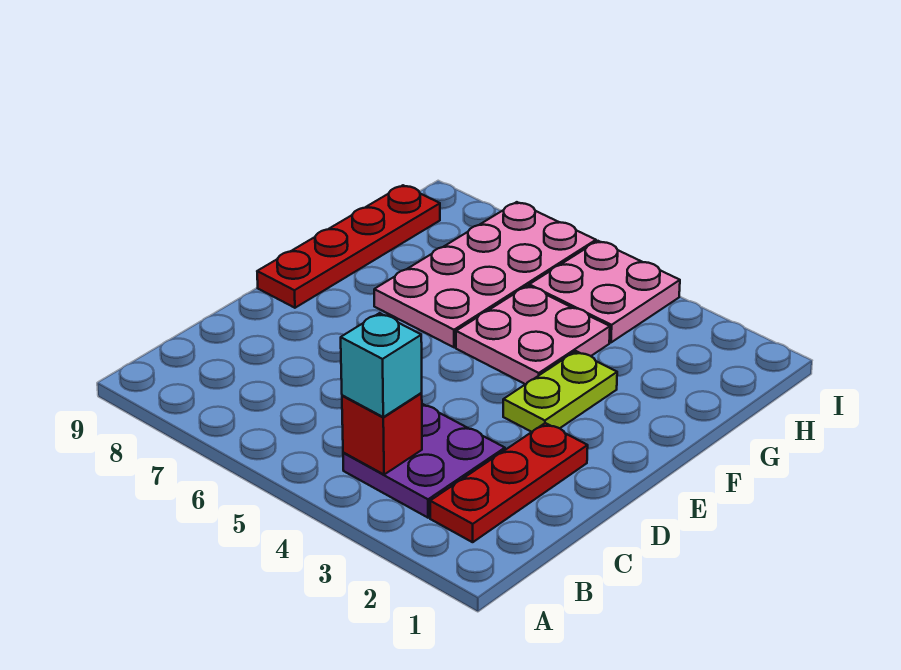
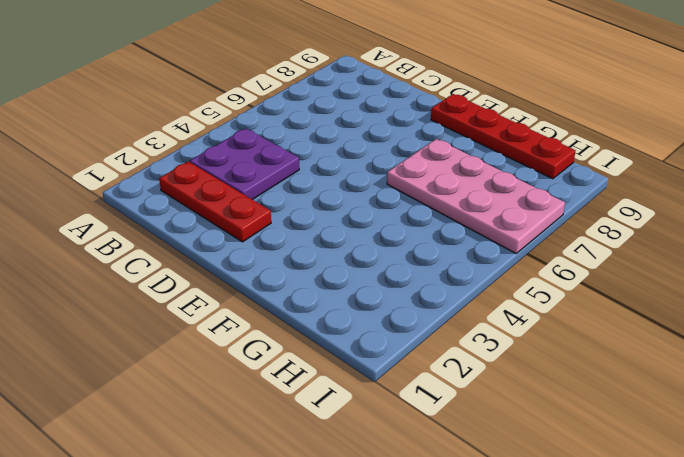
none -> lime 1x2 plate [503,351,617,432]
none -> pink 2x2 plate [456,286,610,384]

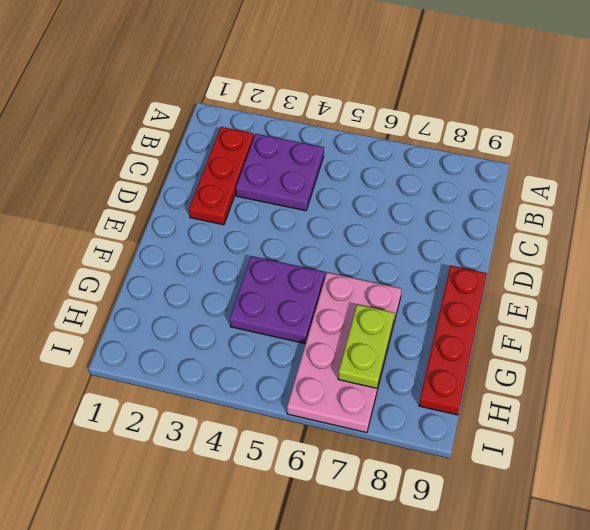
purple 2x2 plate [230,256,325,344] -> pink 2x2 plate [456,286,610,384]
lime 1x2 plate [338,304,395,388] -> lime 1x2 plate moved to [503,351,617,432]
none -> pink 2x2 plate [529,241,680,342]
none -> red 1x1 brick [342,393,422,475]

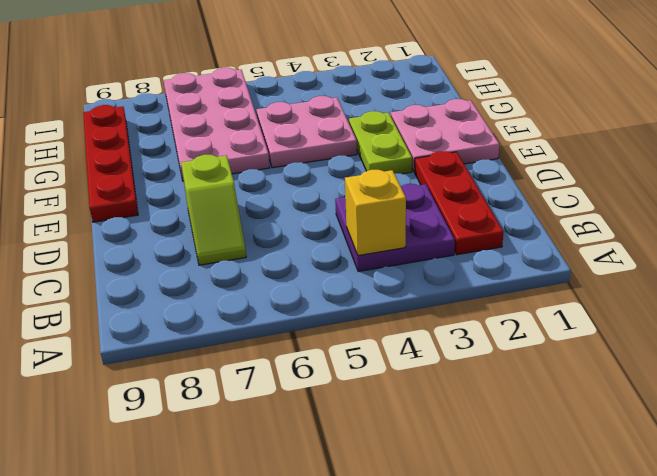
yellow 1x1 brick [345,170,406,256] -> red 1x1 brick [342,393,422,475]
lime 1x2 slope [181,155,246,265] -> none
pink 2x2 plate [391,99,500,172] -> pink 2x2 plate moved to [529,241,680,342]
none -> cyan 1x1 brick [341,313,422,417]

